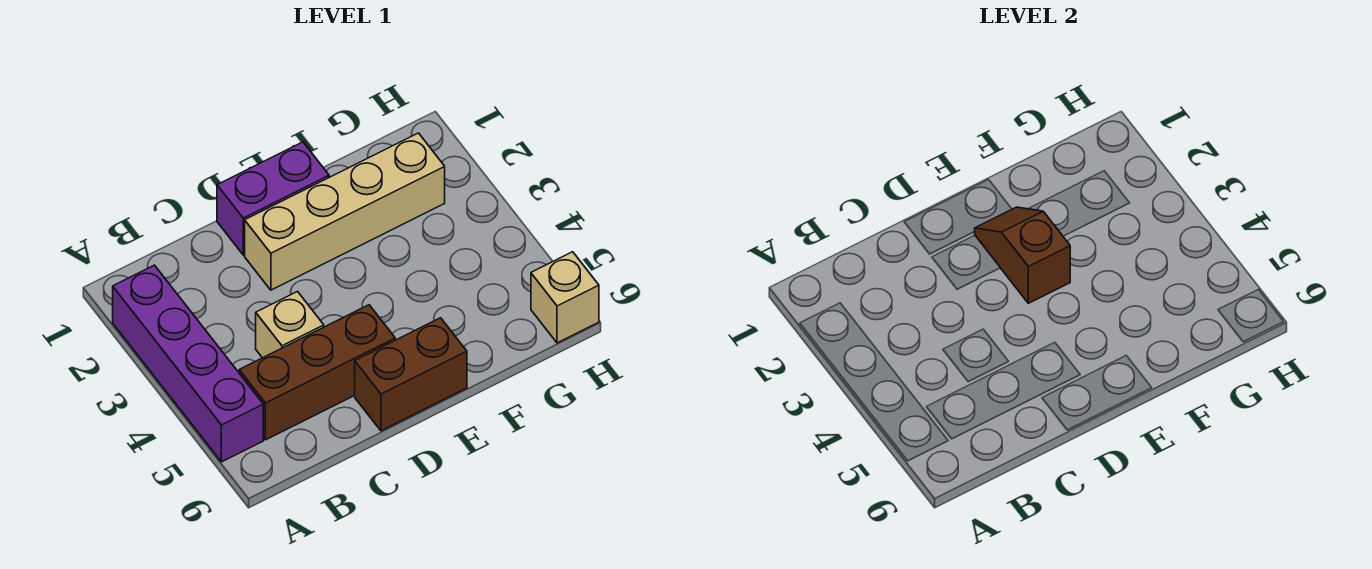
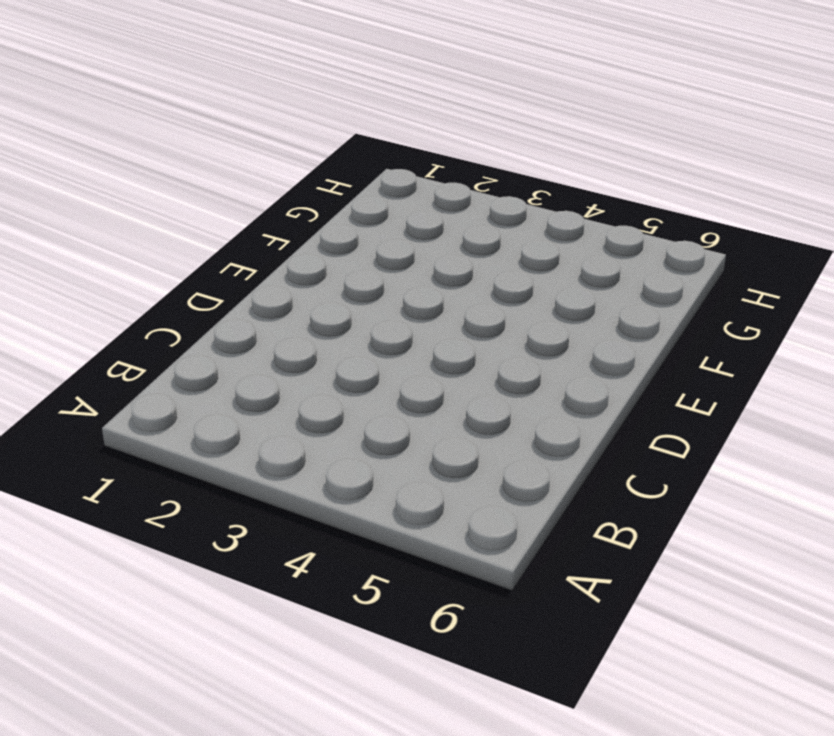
none -> purple 1x4 brick [113,265,263,462]
none -> brown 1x3 brick [239,305,395,440]

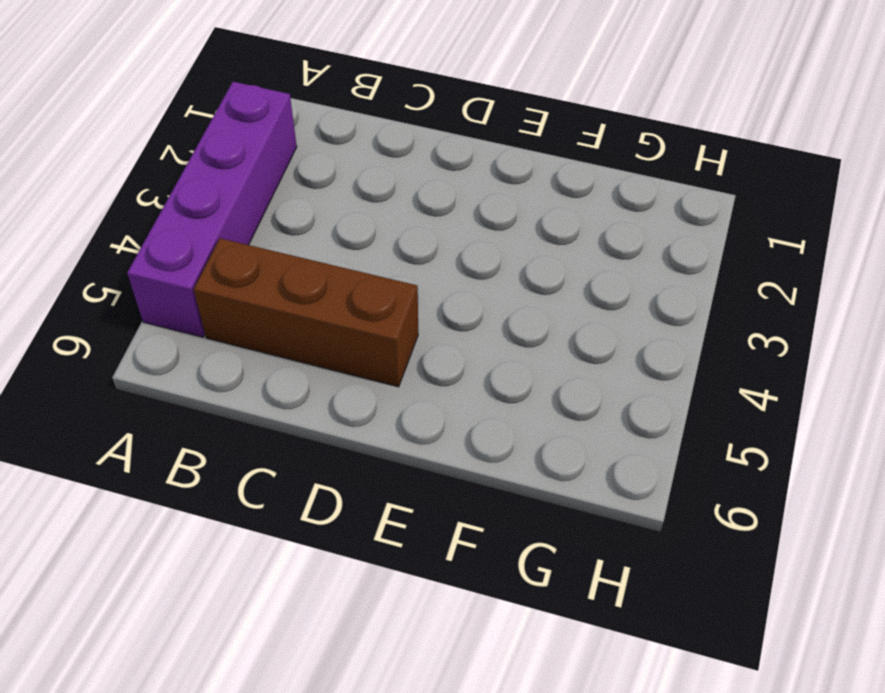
none -> tan 1x1 brick [256,292,324,358]
none -> purple 1x2 brick [217,142,329,255]

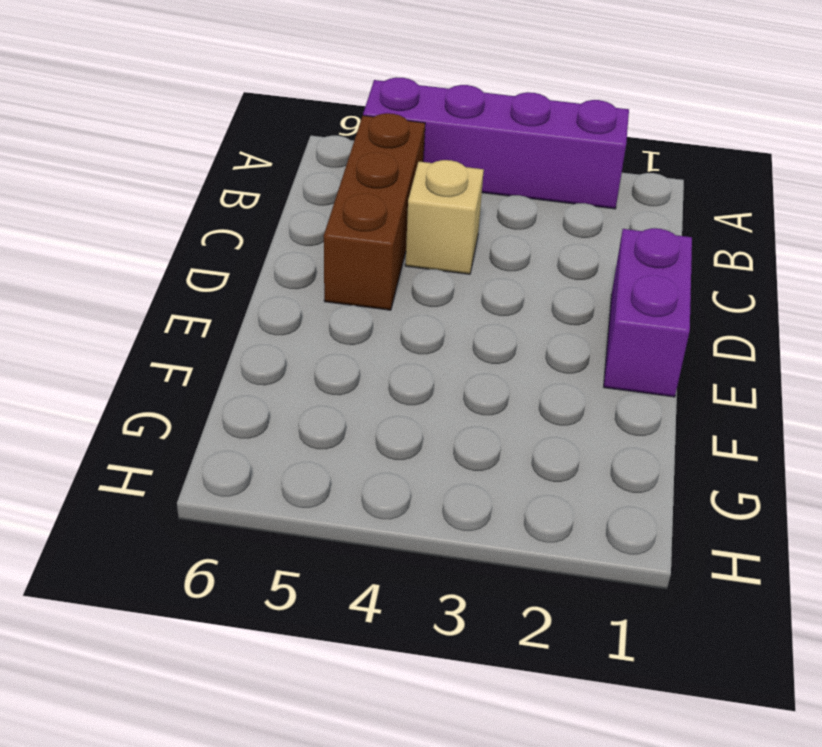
none -> tan 1x4 brick [245,133,445,290]
none -> brown 1x2 brick [355,318,467,431]

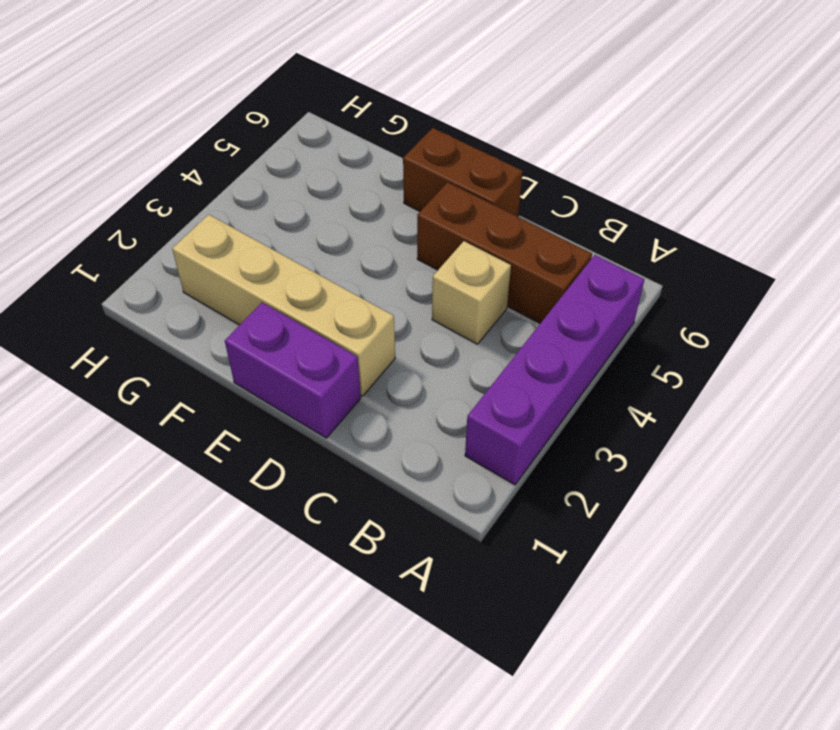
none -> tan 1x1 brick [531,252,599,343]
none -> brown 1x2 slope [975,207,1070,303]

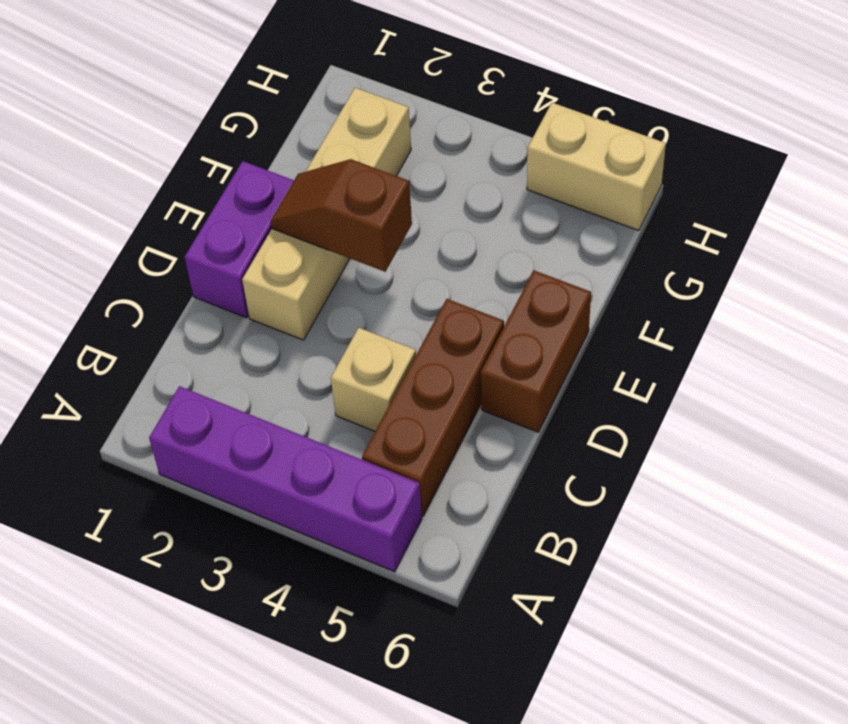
tan 1x2 brick [527,103,666,231] -> tan 1x1 brick [531,252,599,343]

